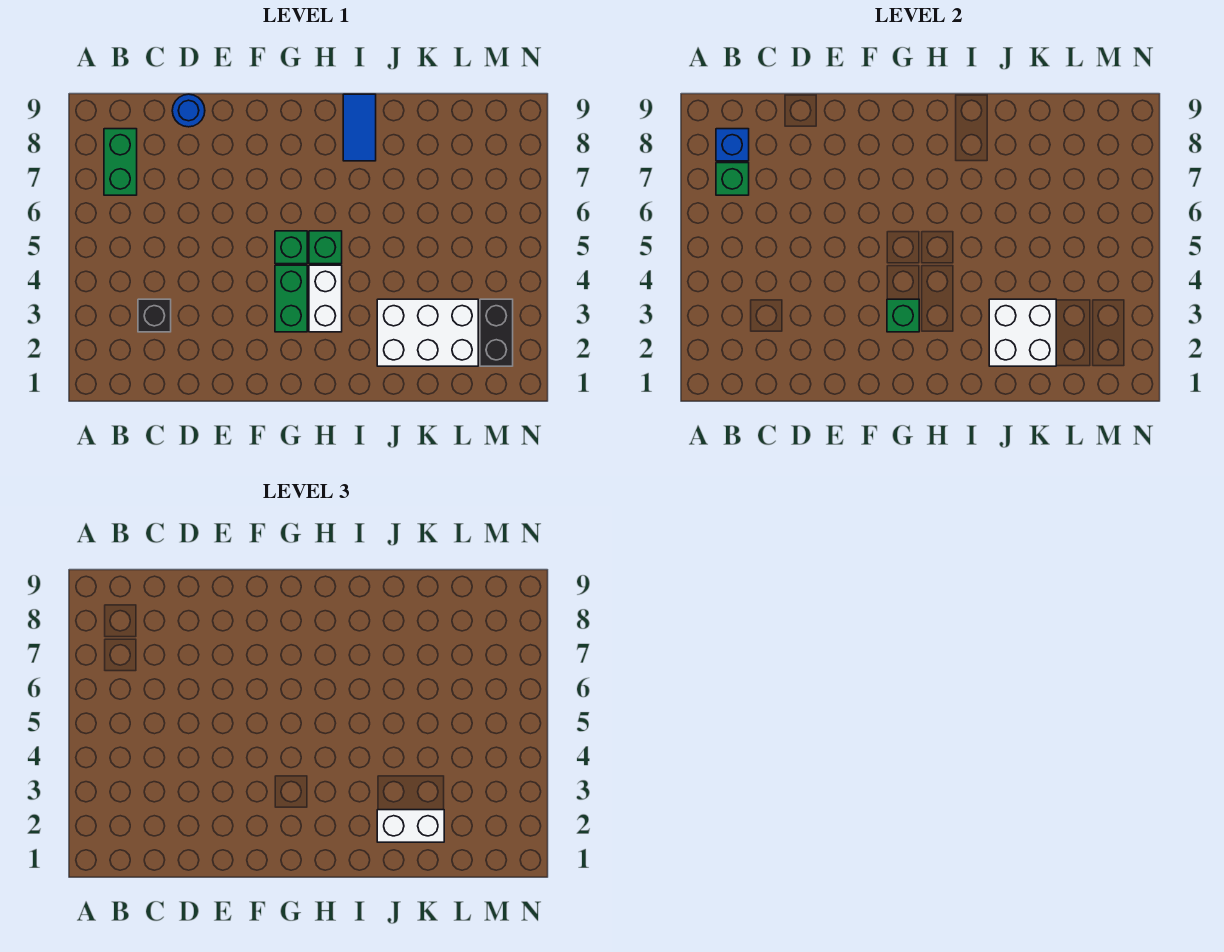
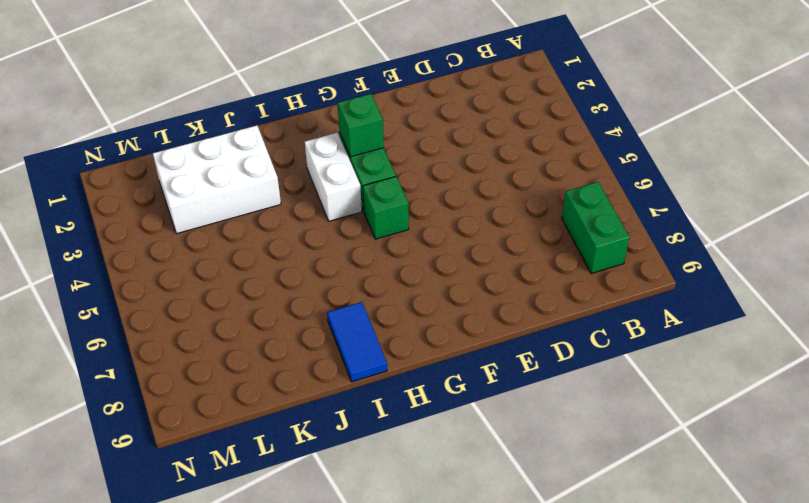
none -> black 1x1 brick [138,299,171,332]
none -> blue 1x1 round brick [172,94,205,127]
none -> green 1x1 brick [309,231,342,264]

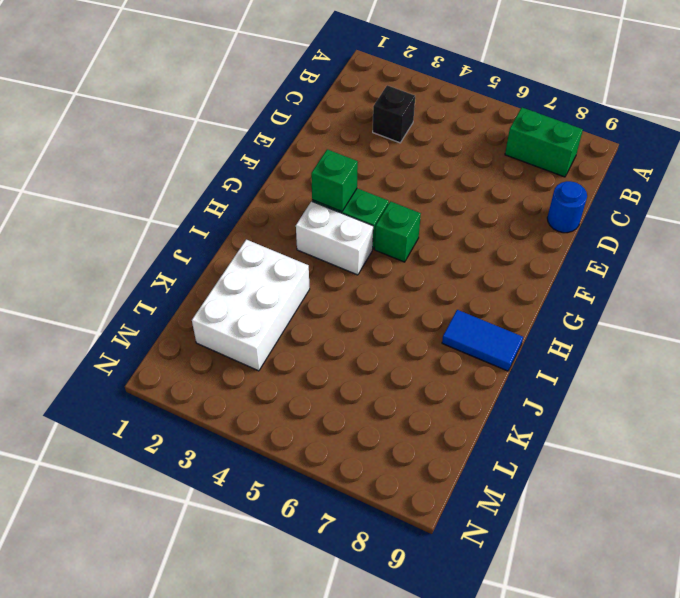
none -> green 1x1 brick [309,231,342,264]
none -> black 1x2 brick [480,299,513,366]
none -> green 1x1 brick [716,163,749,195]

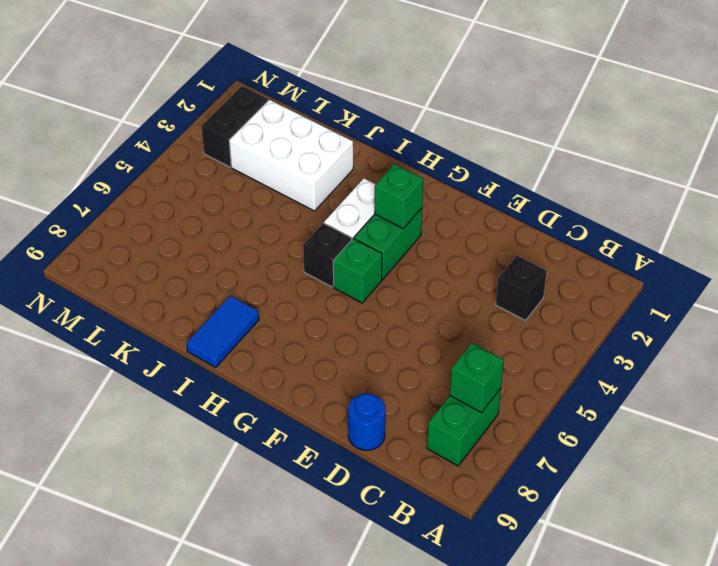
black 1x1 brick [303,223,352,287] -> green 1x1 brick [309,231,342,264]
none -> blue 1x1 brick [716,129,749,161]
none -> white 2x2 brick [989,299,1056,366]
none -> white 1x2 brick [377,810,444,842]

